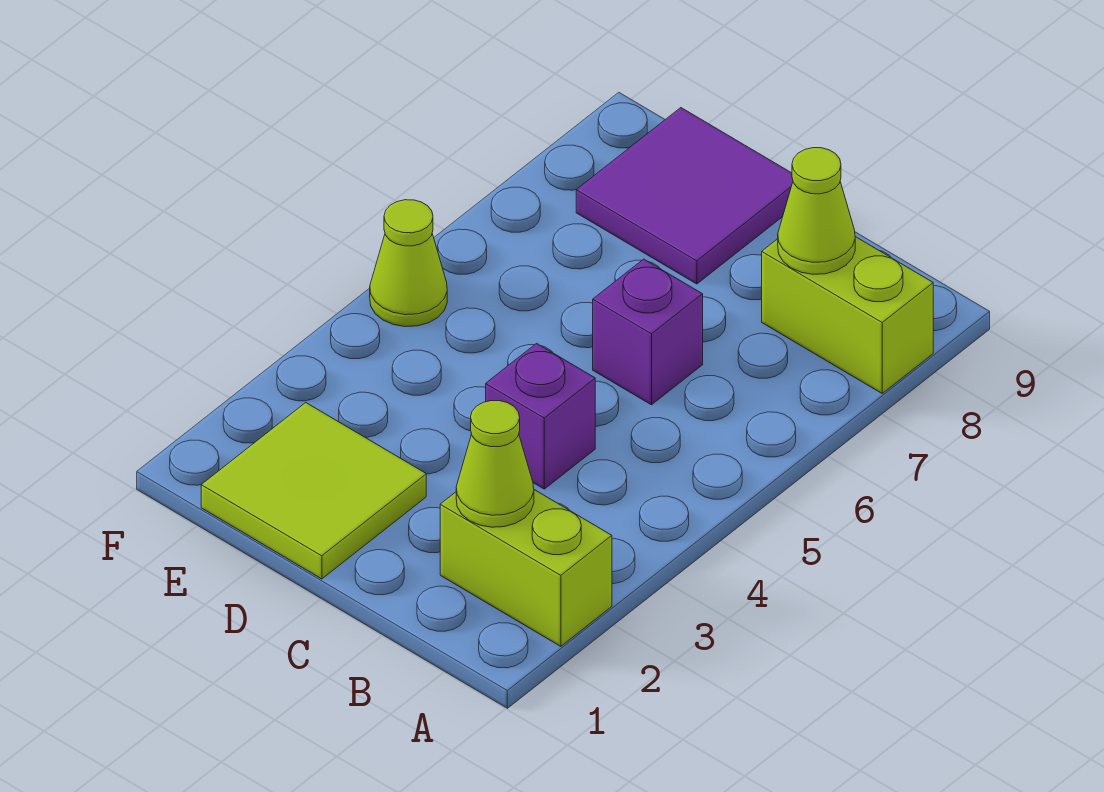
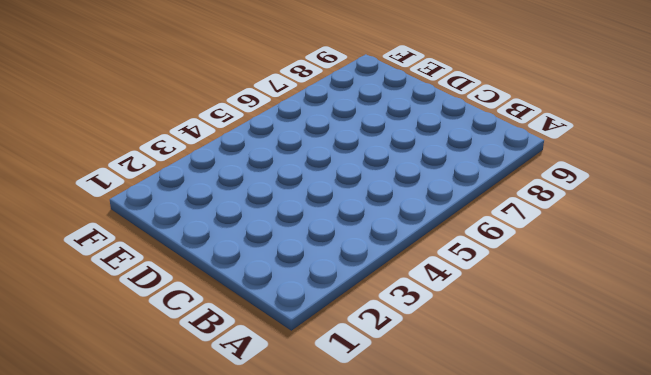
none -> lime 1x2 brick [440,490,612,646]
none -> lime 1x2 brick [762,237,933,393]

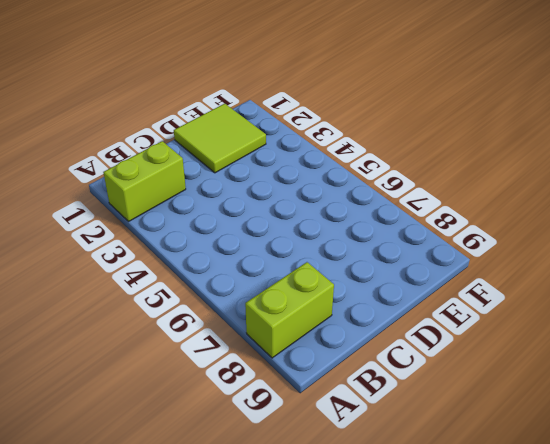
none -> purple 1x1 brick [486,343,595,489]
none -> purple 1x1 brick [593,259,703,405]

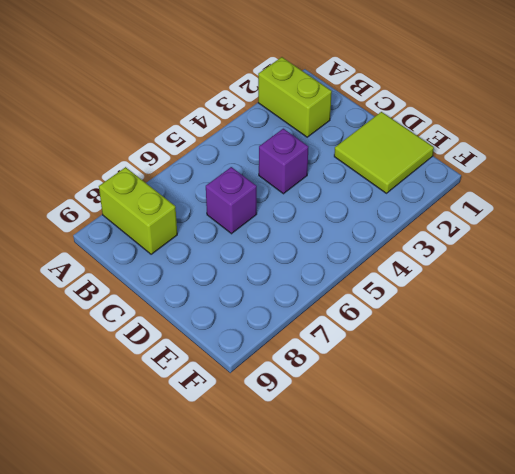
none -> purple 2x2 tile [576,108,793,284]
none -> lime 1x1 cone [370,200,447,327]

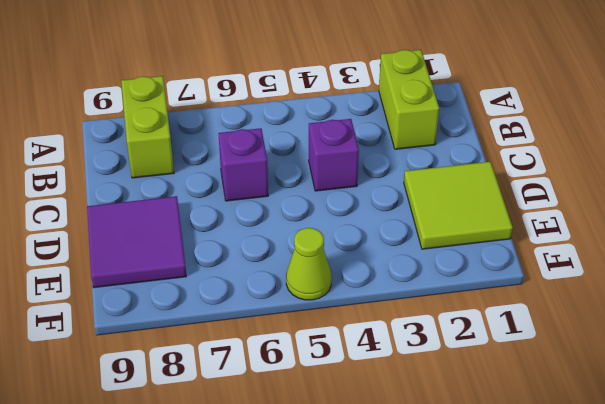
none -> lime 1x1 cone [456,401,534,527]
none -> lime 1x1 cone [778,148,855,274]

